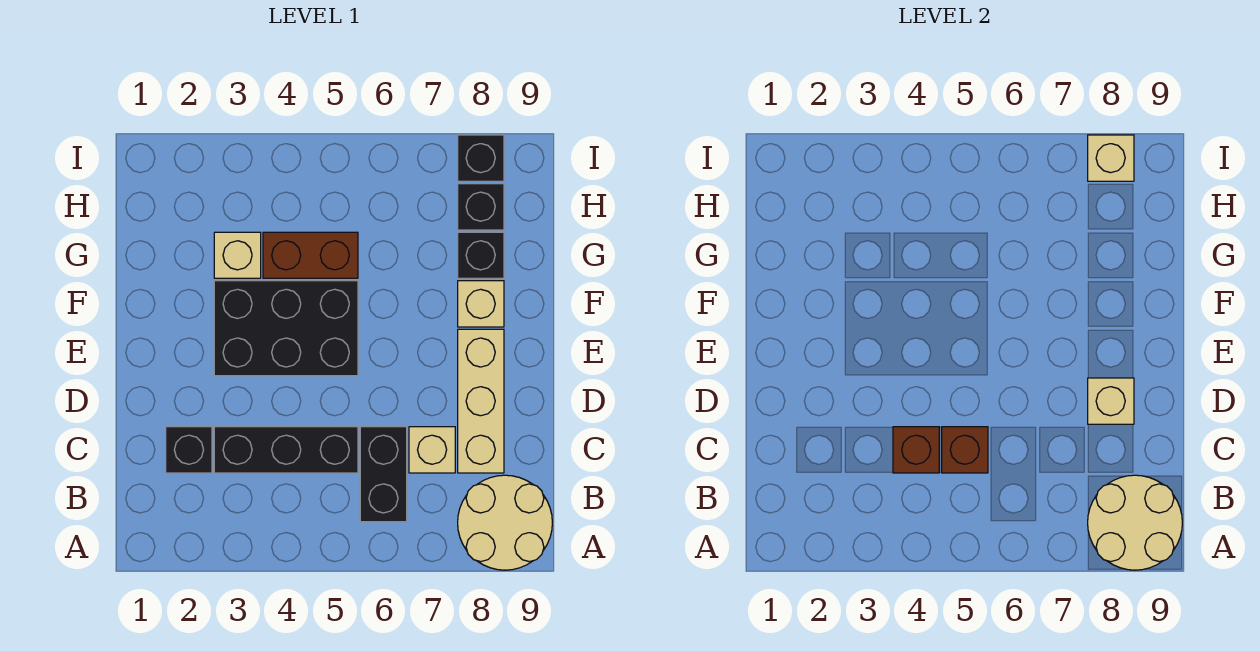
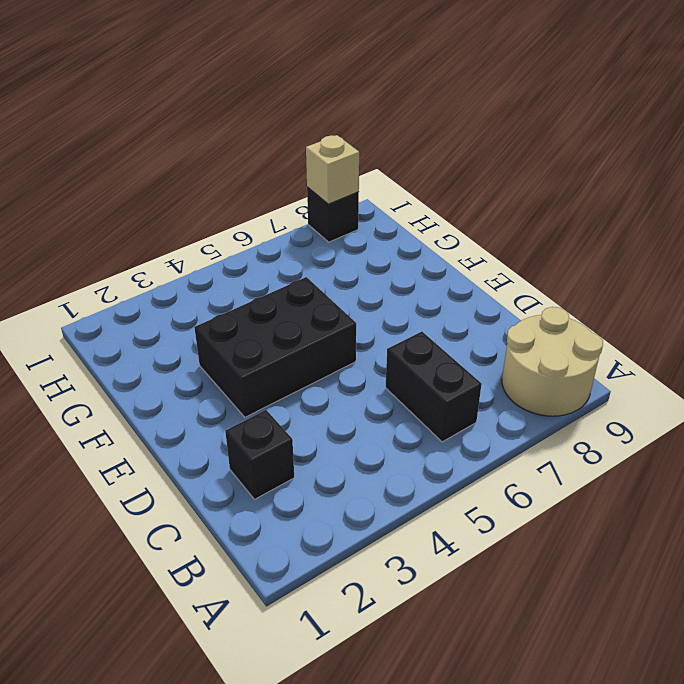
none -> black 1x3 brick [214,427,358,473]
none -> tan 1x1 brick [409,427,455,473]
none -> tan 1x3 brick [458,329,504,473]

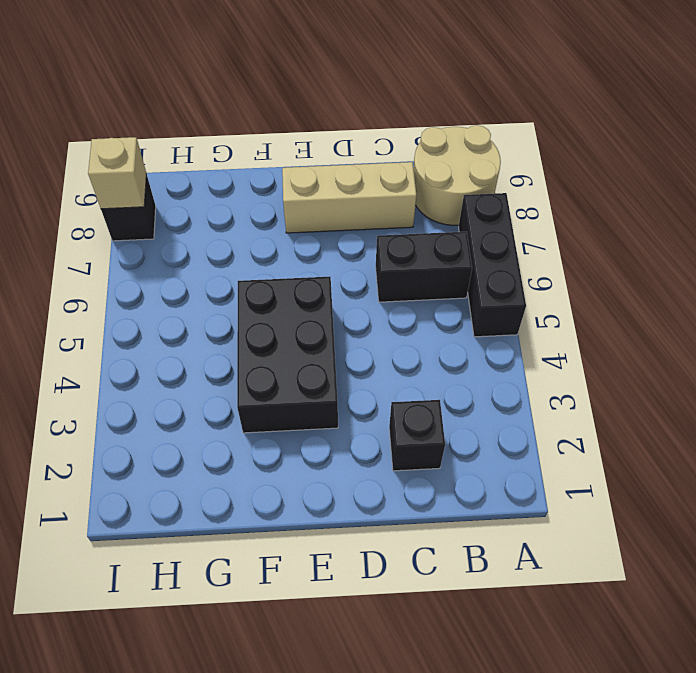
black 1x3 brick [459,193,526,337] -> black 1x3 brick moved to [214,427,358,473]
none -> tan 1x1 brick [409,427,455,473]
none -> tan 1x1 brick [458,281,504,327]
none -> tan 1x1 brick [214,232,261,278]

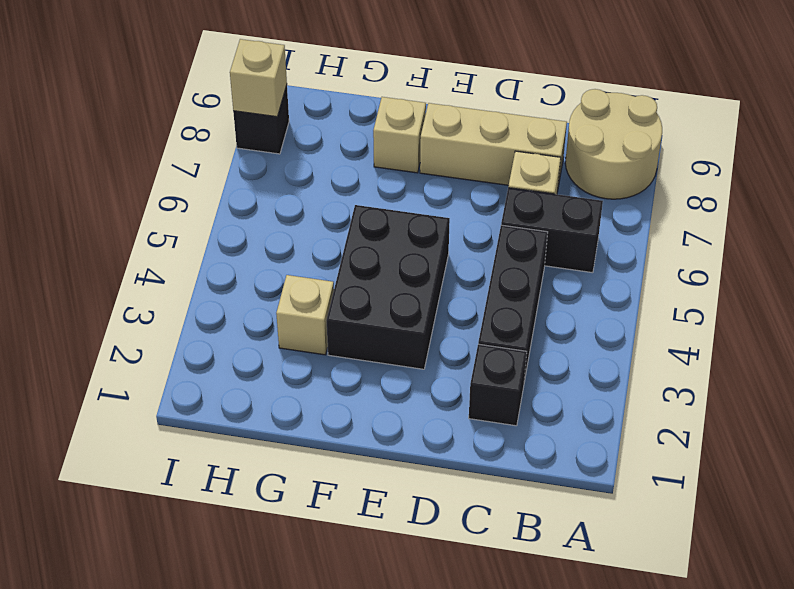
none -> brown 1x2 brick [263,232,358,278]
none -> black 1x1 brick [458,232,504,278]
none -> black 1x1 brick [458,184,504,230]

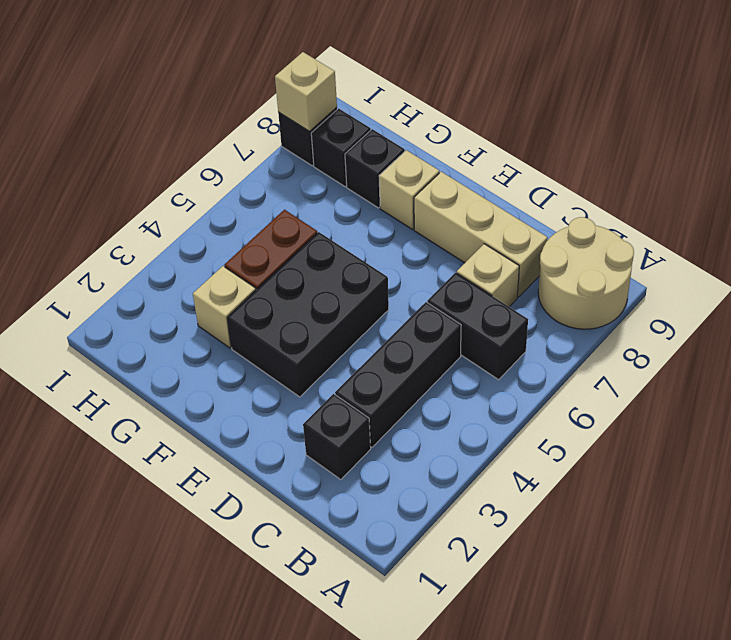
none -> tan 2x2 round brick [1088,475,1182,570]
none -> brown 1x1 brick [893,427,939,473]
none -> brown 1x1 brick [942,427,988,473]

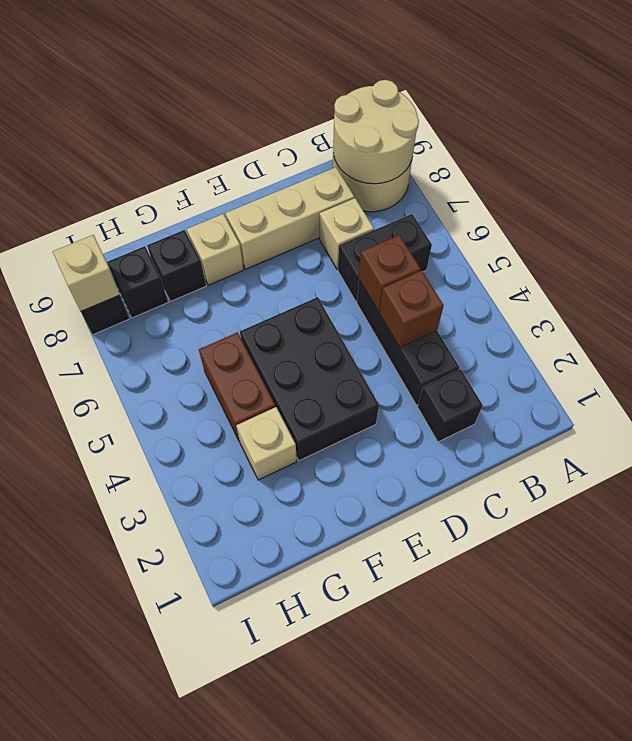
none -> tan 1x1 brick [1088,378,1134,424]

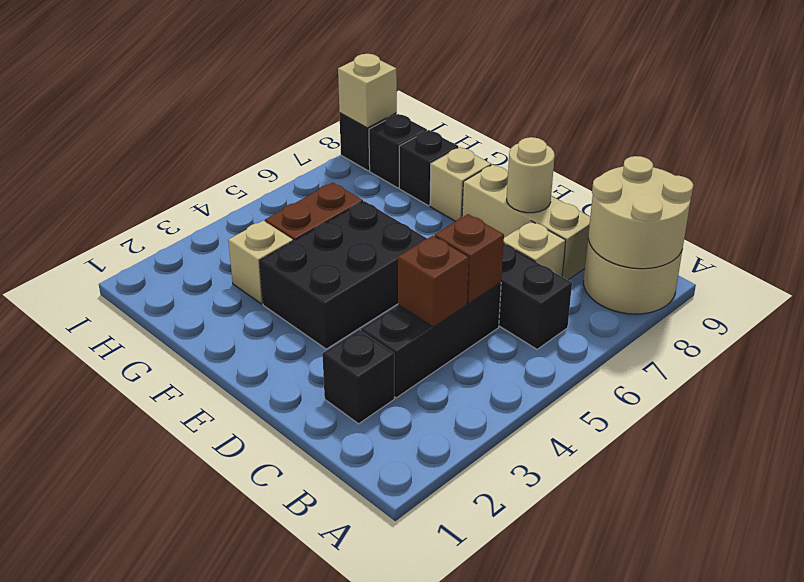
tan 1x1 round brick [507,137,555,213] -> tan 1x1 brick [1088,378,1134,424]

